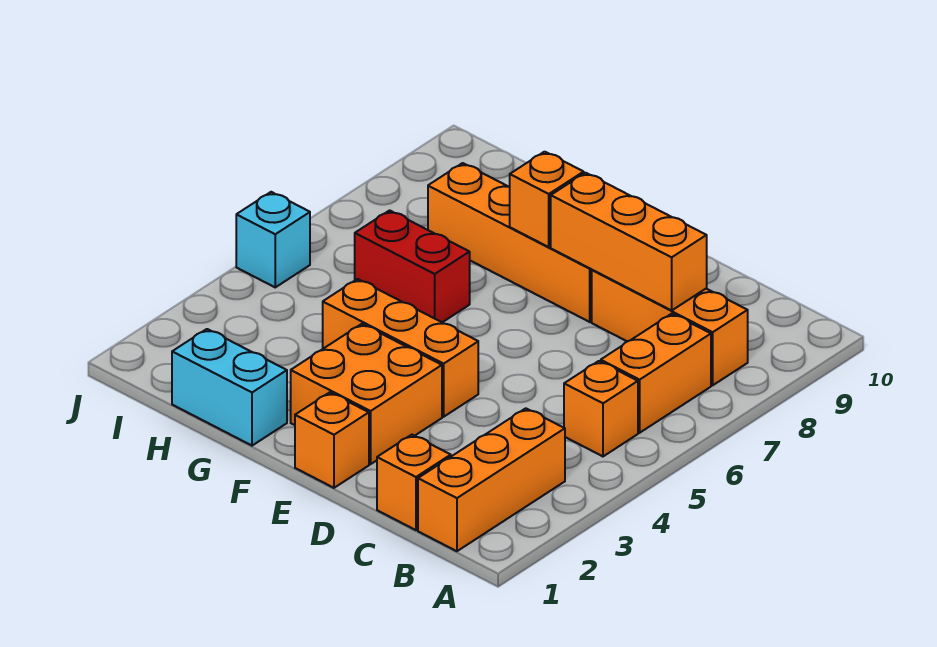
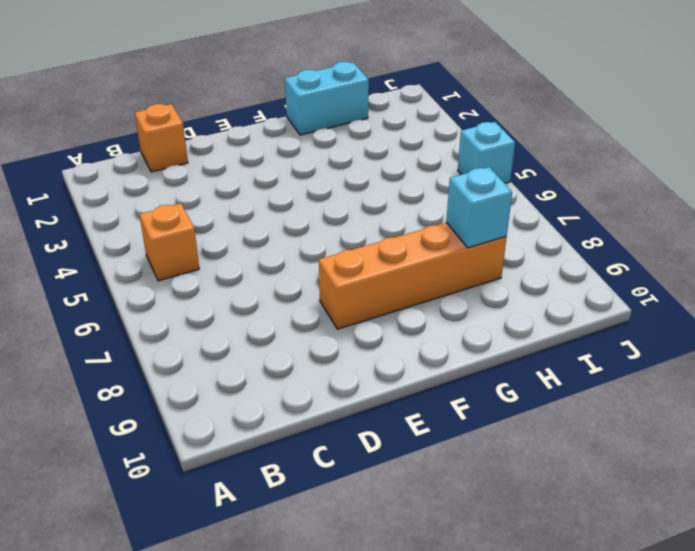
cyan 1x1 brick [446,167,512,248] -> none
none -> orange 1x3 brick [418,408,565,551]
none -> orange 1x2 brick [601,314,711,433]
none -> orange 1x3 brick [592,270,748,385]

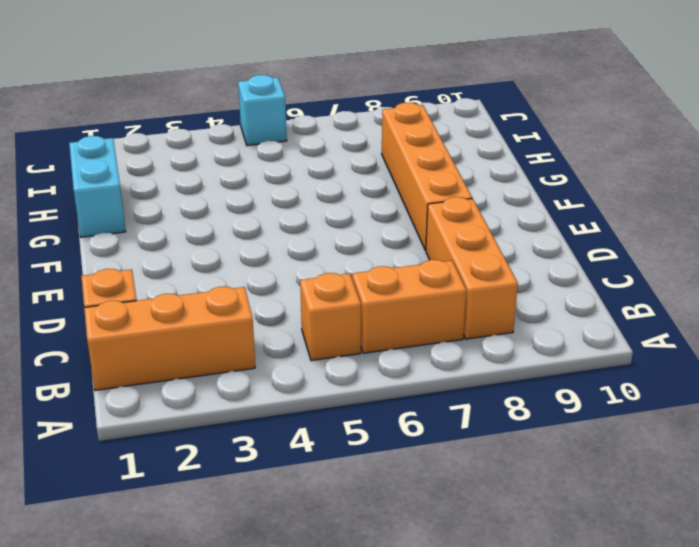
none -> orange 1x1 brick [295,392,369,488]
none -> orange 2x2 brick [291,324,442,464]
none -> orange 1x3 brick [323,279,478,417]

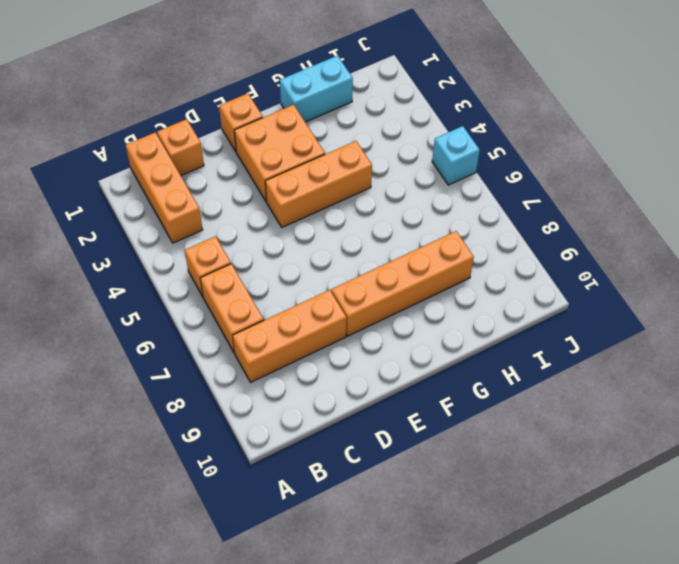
none -> red 1x2 brick [355,210,470,322]
none -> orange 1x3 brick [551,173,707,310]
none -> orange 1x1 brick [510,152,584,247]

